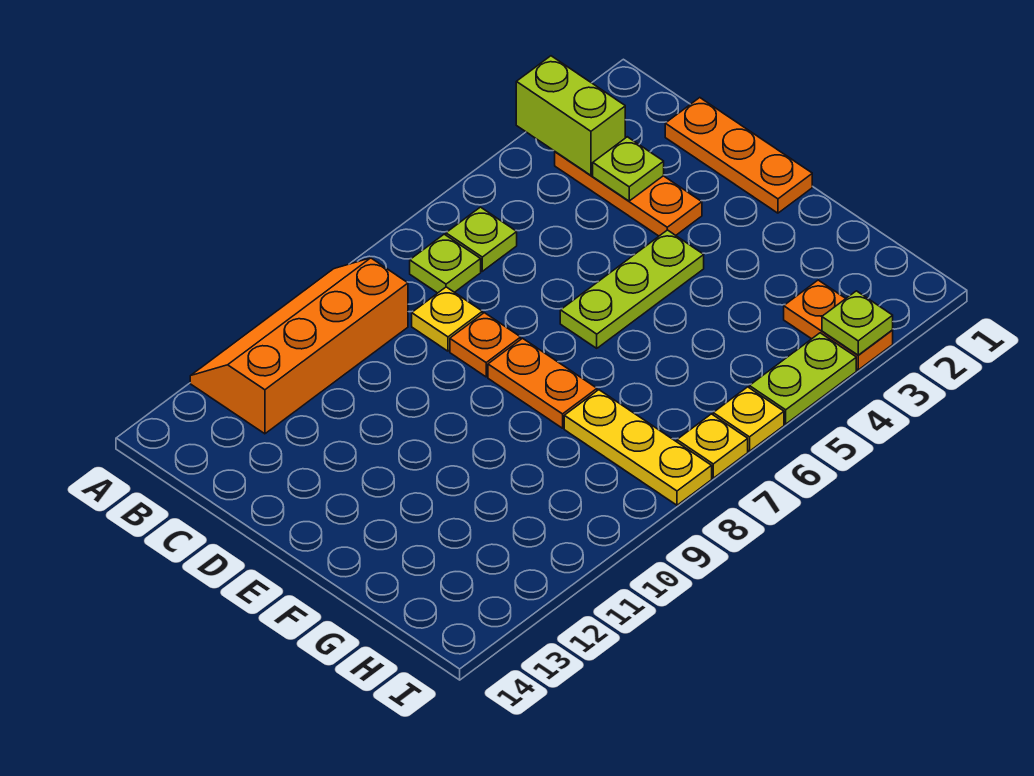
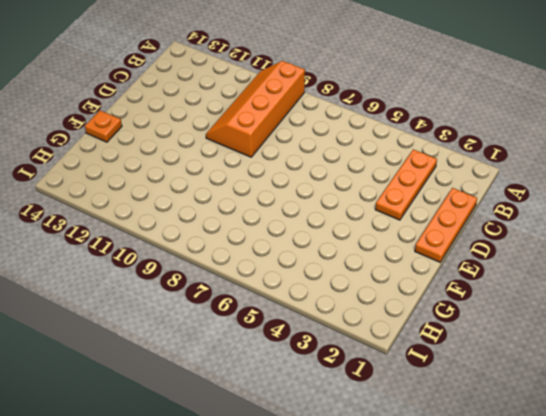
orange 2x4 slope [206,61,305,157] -> orange 2x4 slope turned to [190,258,408,434]
orange 1x1 plate [85,110,122,142] -> orange 1x1 plate moved to [450,313,521,377]
none -> lime 1x1 plate [446,207,517,271]
none -> lime 1x1 plate [410,234,481,293]
none -> yellow 1x1 plate [412,287,483,351]

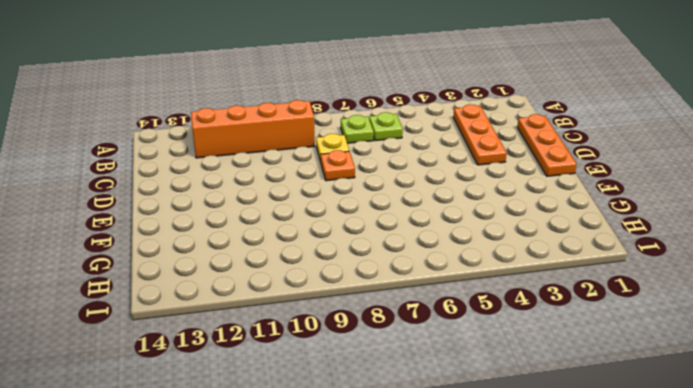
none -> lime 1x3 plate [560,230,704,348]
none -> orange 1x2 plate [488,338,597,428]
none -> yellow 1x3 plate [564,390,712,505]

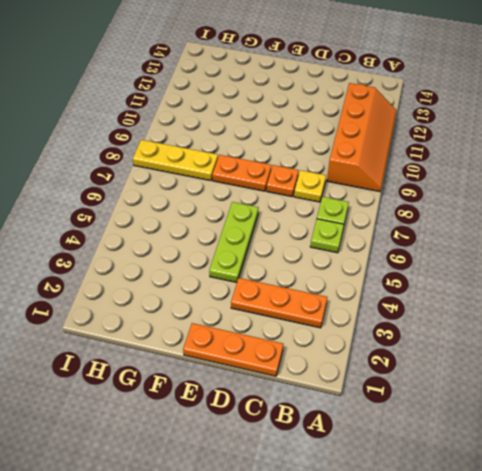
none -> orange 1x2 plate [784,280,893,370]
none -> lime 1x2 plate [749,333,856,424]
none -> yellow 1x1 plate [713,387,784,451]

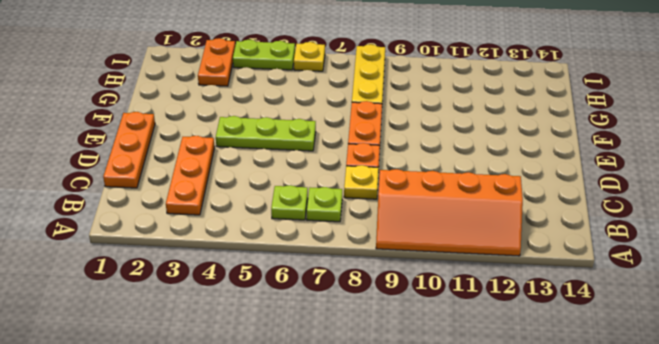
none -> yellow 1x1 plate [677,414,748,478]
none -> lime 1x2 brick [516,56,625,175]
none -> lime 1x1 plate [593,137,664,201]

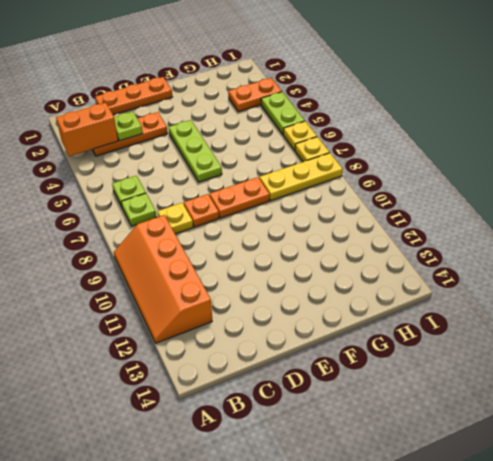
orange 1x2 brick [56,103,118,156] -> lime 1x2 brick [516,56,625,175]
none -> lime 1x1 plate [822,291,893,355]

